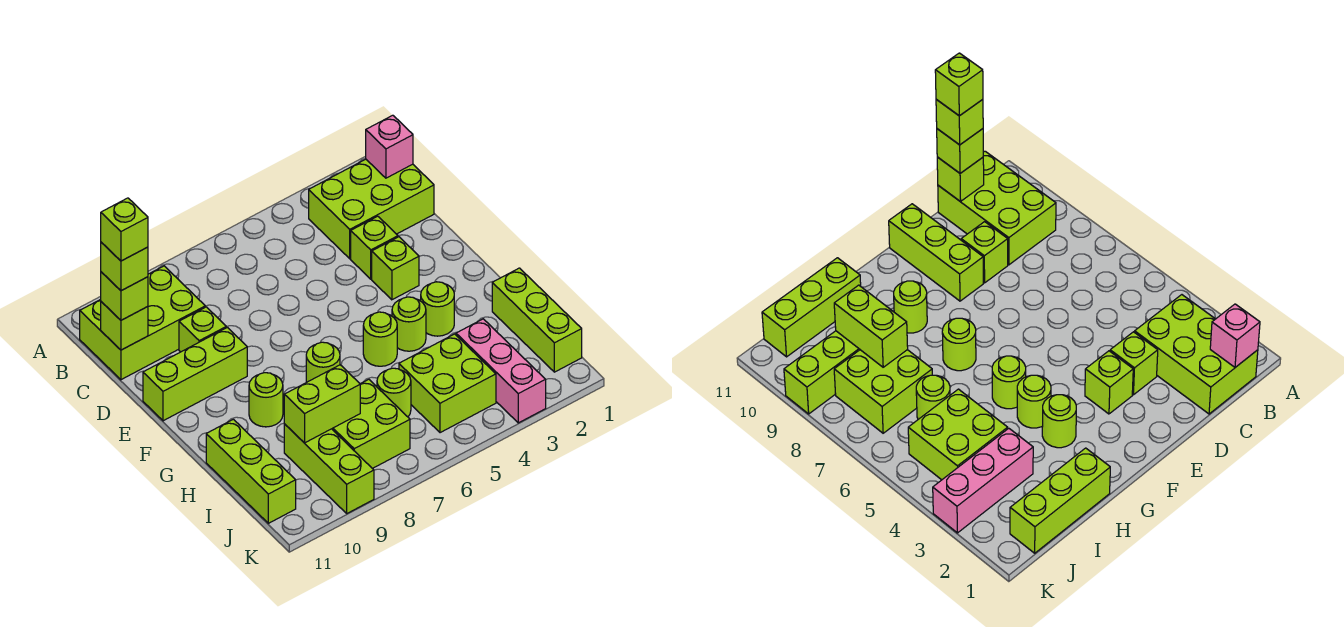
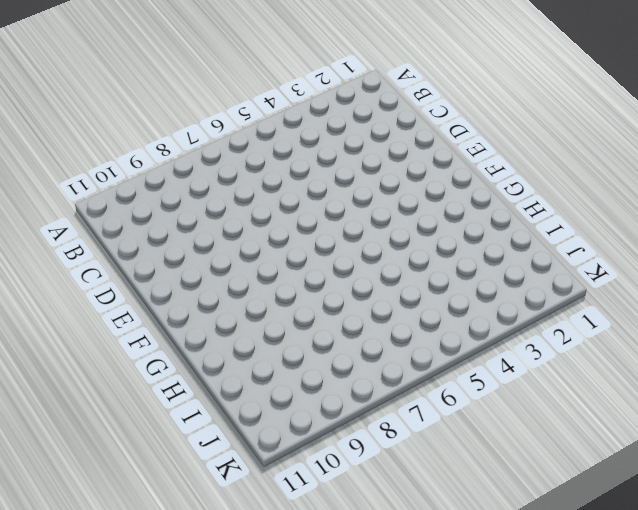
none -> lime 2x3 brick [309,159,434,259]
none -> lime 2x3 brick [80,266,205,380]
none -> lime 1x1 brick [351,216,398,279]

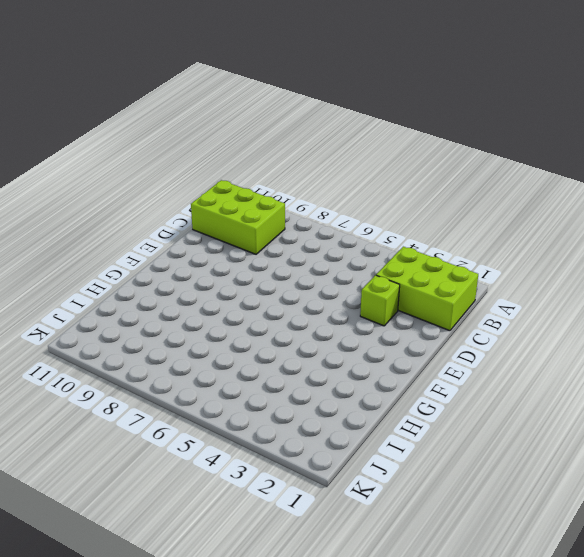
none -> lime 1x1 brick [179,307,226,352]
none -> lime 1x1 brick [372,237,419,300]
none -> lime 1x3 brick [143,327,247,421]

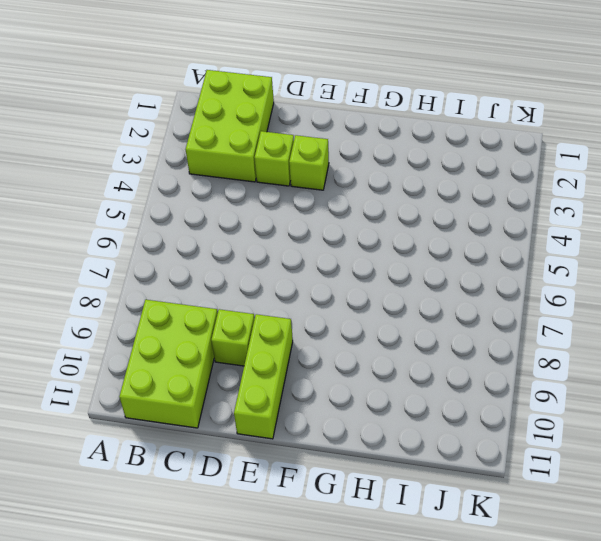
none -> lime 1x1 round brick [421,282,454,336]
none -> lime 1x1 round brick [392,297,426,351]
none -> lime 1x1 round brick [363,312,397,366]

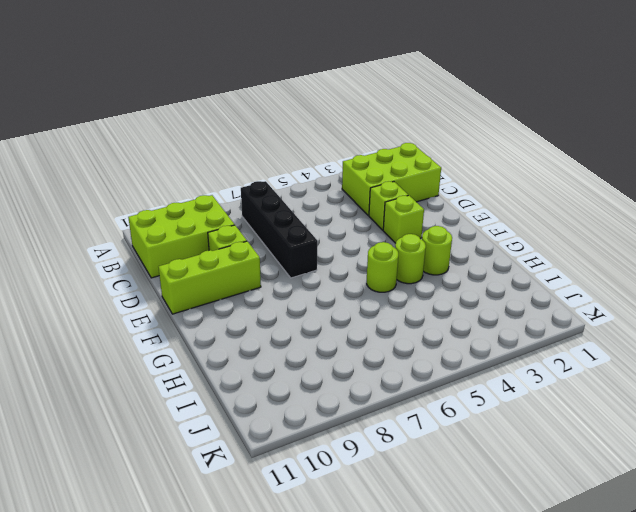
black 1x4 brick [241,181,317,278] -> none
none -> lime 1x1 round brick [306,342,340,382]
none -> lime 1x1 round brick [249,373,283,427]
none -> lime 1x3 brick [492,268,582,372]

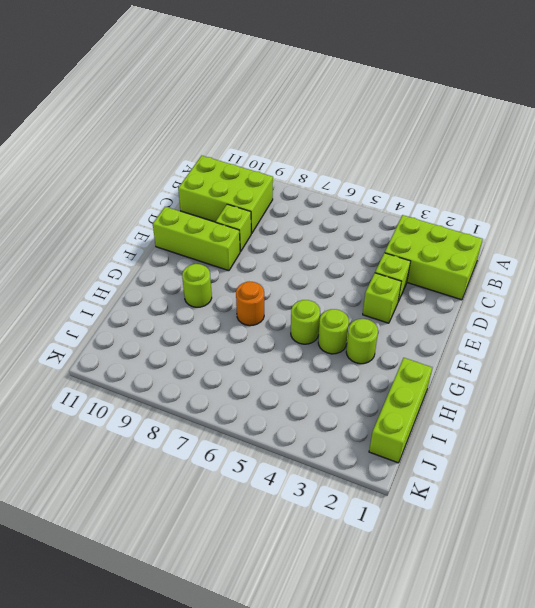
orange 1x1 round brick [236,282,264,326] -> lime 1x1 round brick [306,342,340,382]
none -> lime 1x3 brick [206,419,296,523]
none -> pink 1x3 brick [456,319,546,423]
none -> lime 2x2 brick [399,334,496,433]

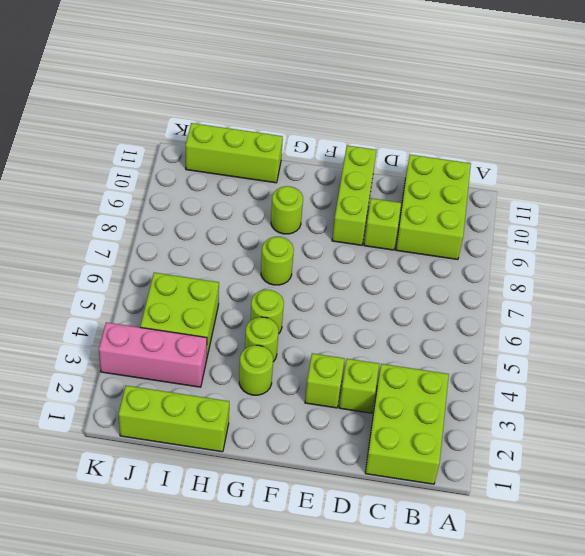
none -> lime 1x1 round brick [377,368,411,417]
none -> lime 2x2 brick [332,379,410,469]
none -> lime 1x3 brick [284,424,374,513]

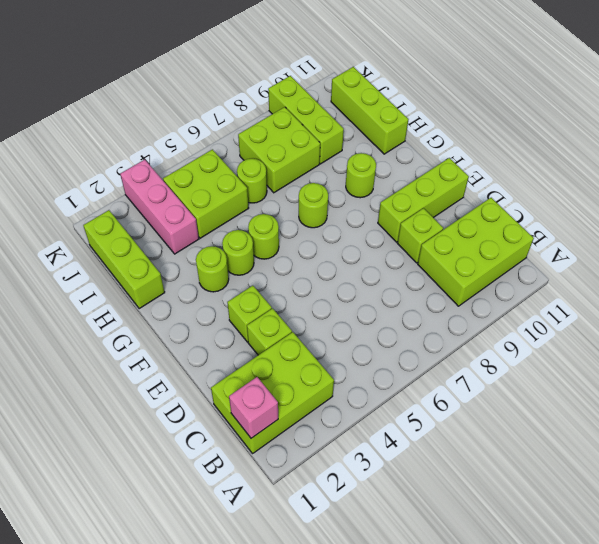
none -> lime 1x1 brick [101,302,148,350]
none -> lime 1x2 brick [284,365,360,443]
none -> lime 1x1 brick [101,272,148,320]

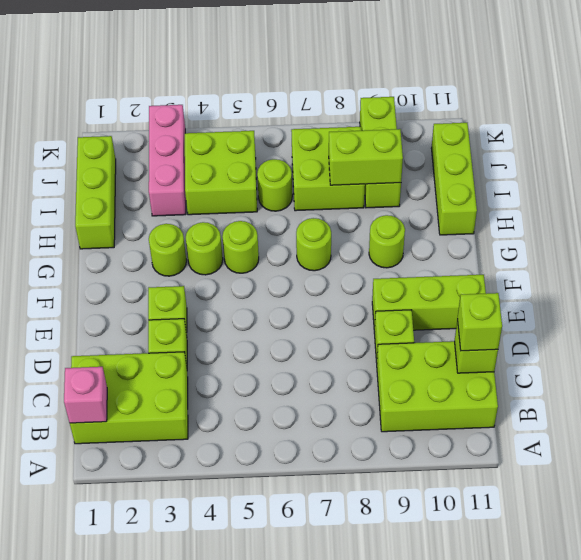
none -> lime 1x1 brick [101,242,148,291]
none -> lime 1x1 brick [101,198,148,261]

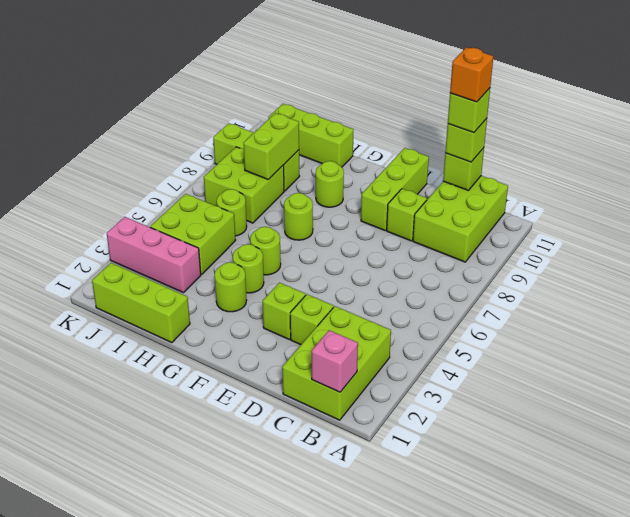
orange 1x1 brick [450,47,493,102] -> lime 1x1 brick [101,198,148,261]

